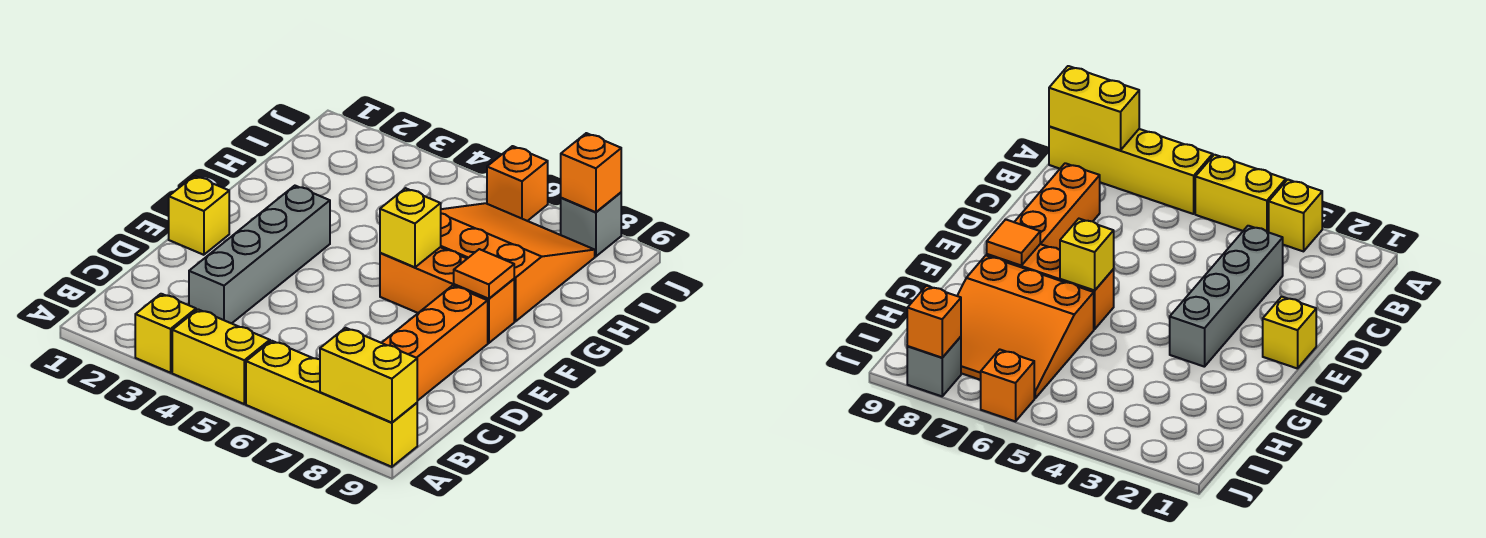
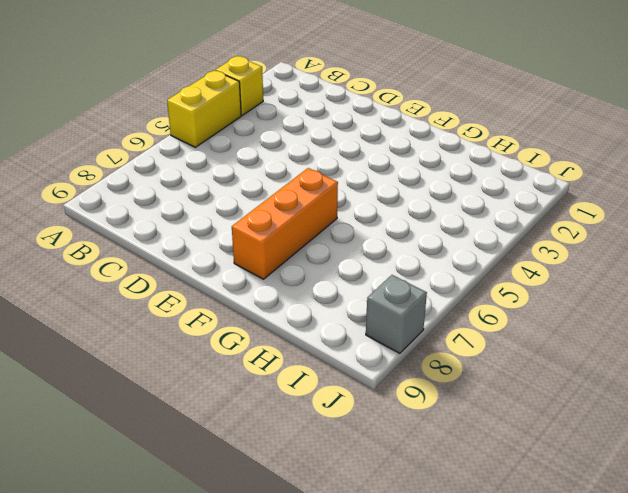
none -> yellow 1x4 brick [246,341,417,467]
none -> grey 1x4 brick [189,186,330,323]
none -> orange 1x3 brick [382,286,488,401]

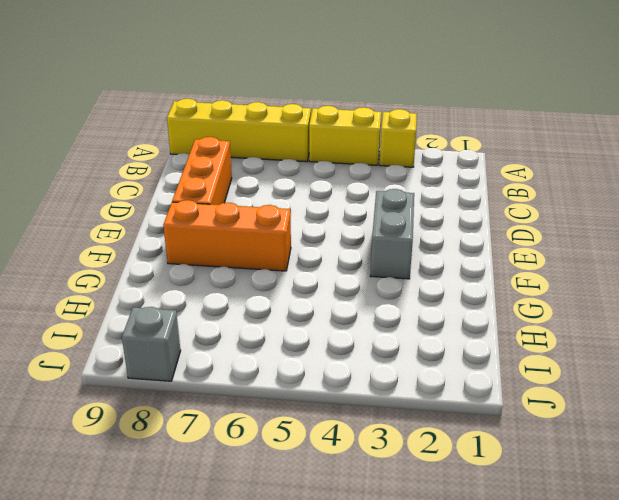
grey 1x2 brick [370,189,414,279] -> grey 1x4 brick [189,186,330,323]
none -> yellow 1x1 brick [169,176,229,255]
none -> orange 3x3 slope [441,203,595,321]
none -> orange 1x1 brick [487,146,548,221]

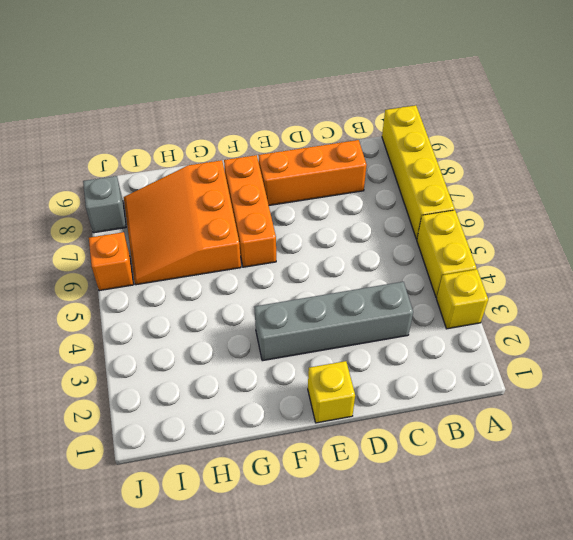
none -> yellow 1x2 brick [320,328,417,423]
none -> yellow 1x1 brick [380,188,441,267]
none -> orange 1x1 tile [454,249,514,299]

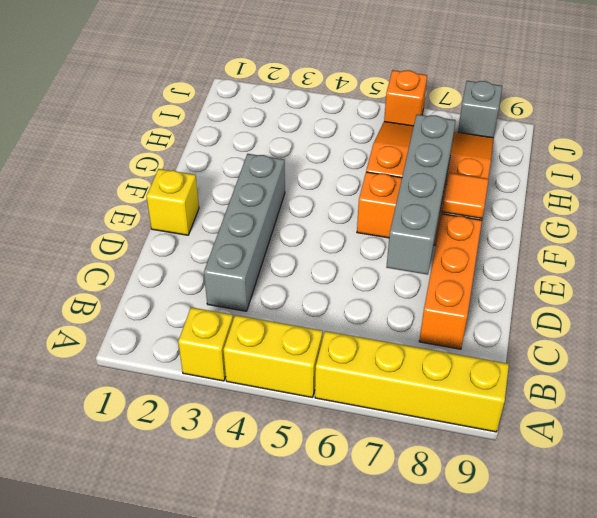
grey 1x4 brick [386,114,456,275] -> none
none -> yellow 1x2 brick [320,328,417,423]
none -> yellow 1x1 brick [380,188,441,267]
none -> orange 1x1 brick [561,133,621,212]

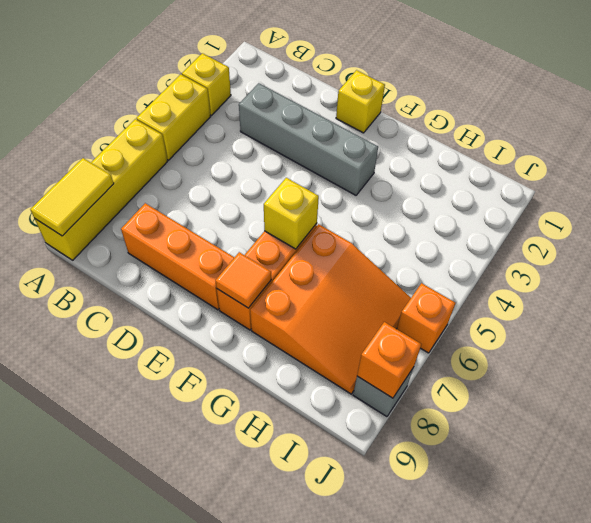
yellow 1x2 tile [30,158,114,236] -> yellow 1x2 brick [320,328,417,423]

